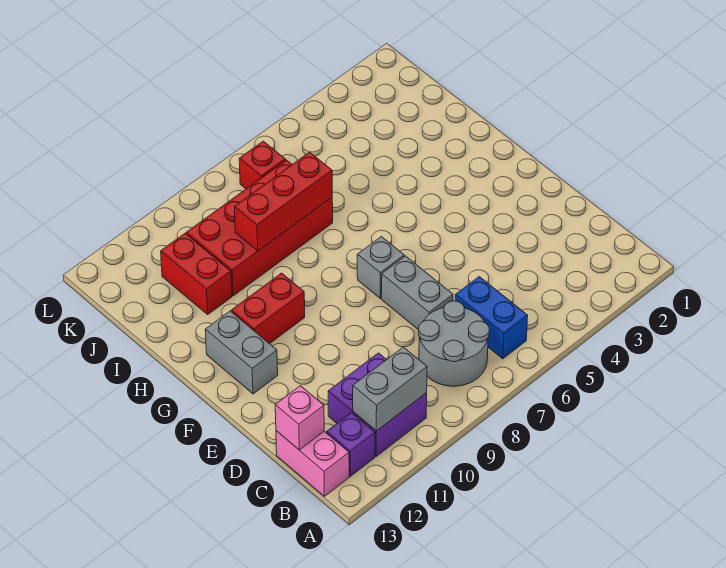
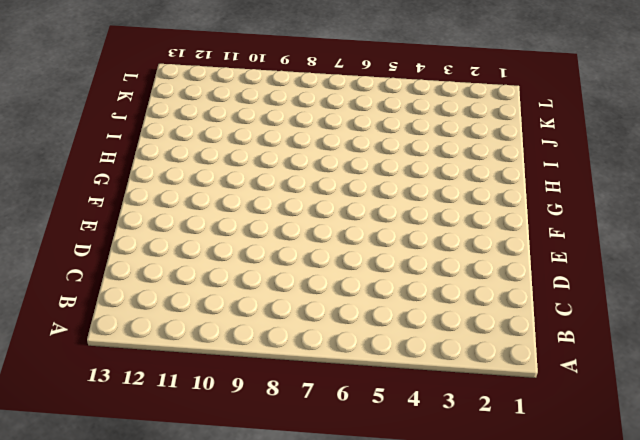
none -> blue 1x2 brick [455,277,528,359]
none -> grey 2x2 round brick [419,301,489,386]
none -> purple 2x2 brick [328,353,427,456]

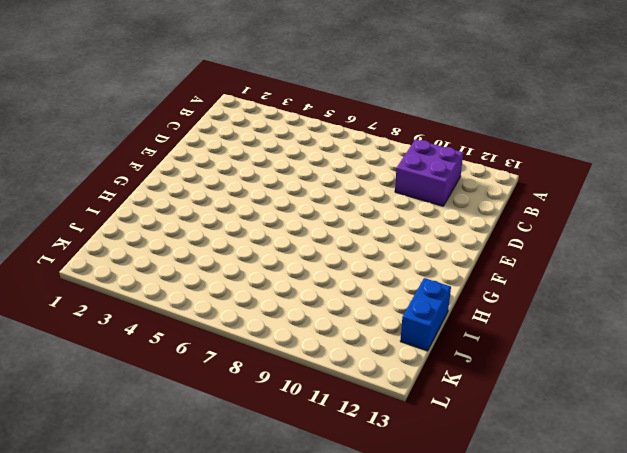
blue 1x2 brick [400,278,451,351] -> blue 1x2 brick moved to [455,277,528,359]
none -> grey 2x2 round brick [419,301,489,386]
none -> purple 1x1 brick [327,413,375,476]
none -> pink 1x2 brick [276,431,349,496]

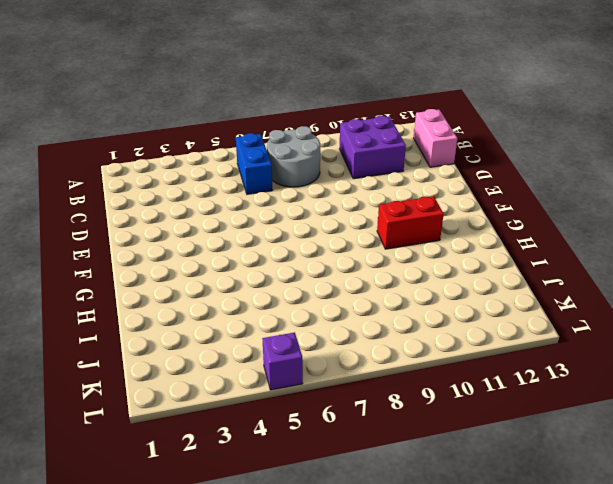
purple 1x1 brick [262,332,303,390] -> purple 1x1 brick moved to [327,413,375,476]
none -> grey 1x2 brick [381,256,453,330]
none -> grey 1x1 brick [357,237,404,298]
none -> grey 1x2 brick [205,311,278,394]

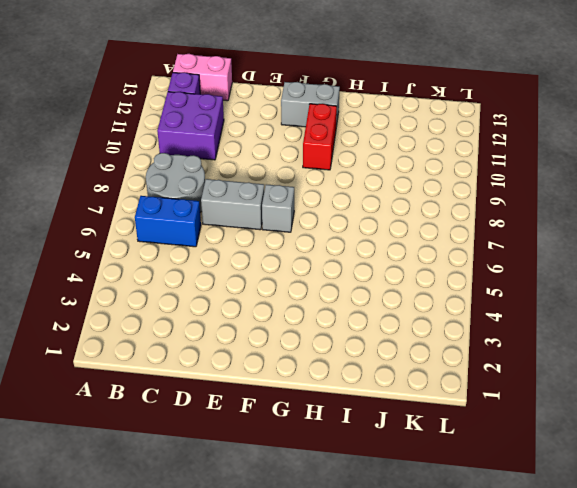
none -> red 2x4 brick [186,160,333,296]
none -> red 1x2 brick [161,233,232,314]
none -> red 1x1 brick [239,141,285,189]

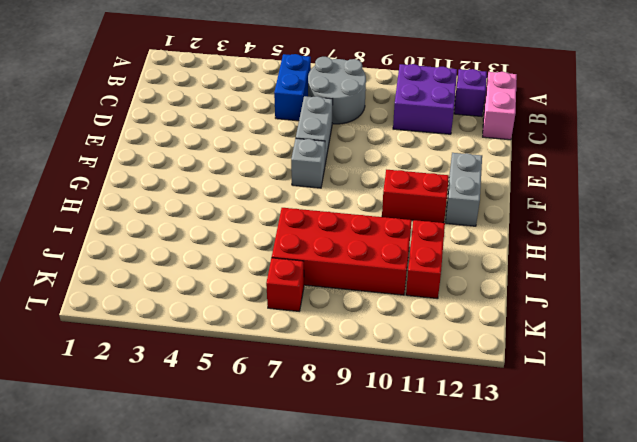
none -> grey 1x2 brick [353,347,427,431]
none -> pink 1x1 brick [275,386,324,450]
none -> red 1x3 brick [235,152,332,251]

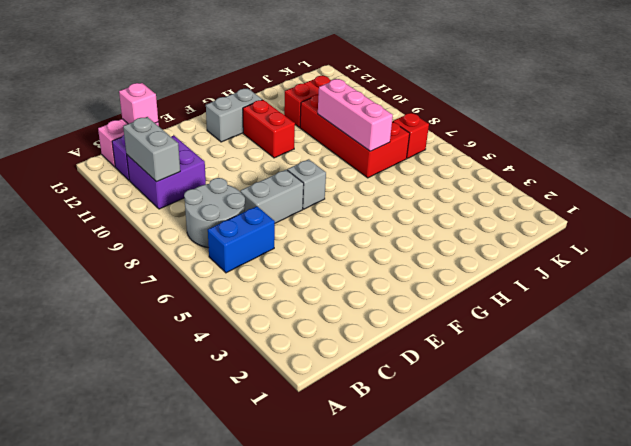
pink 1x3 brick [318,79,393,151] -> red 1x3 brick [235,152,332,251]

